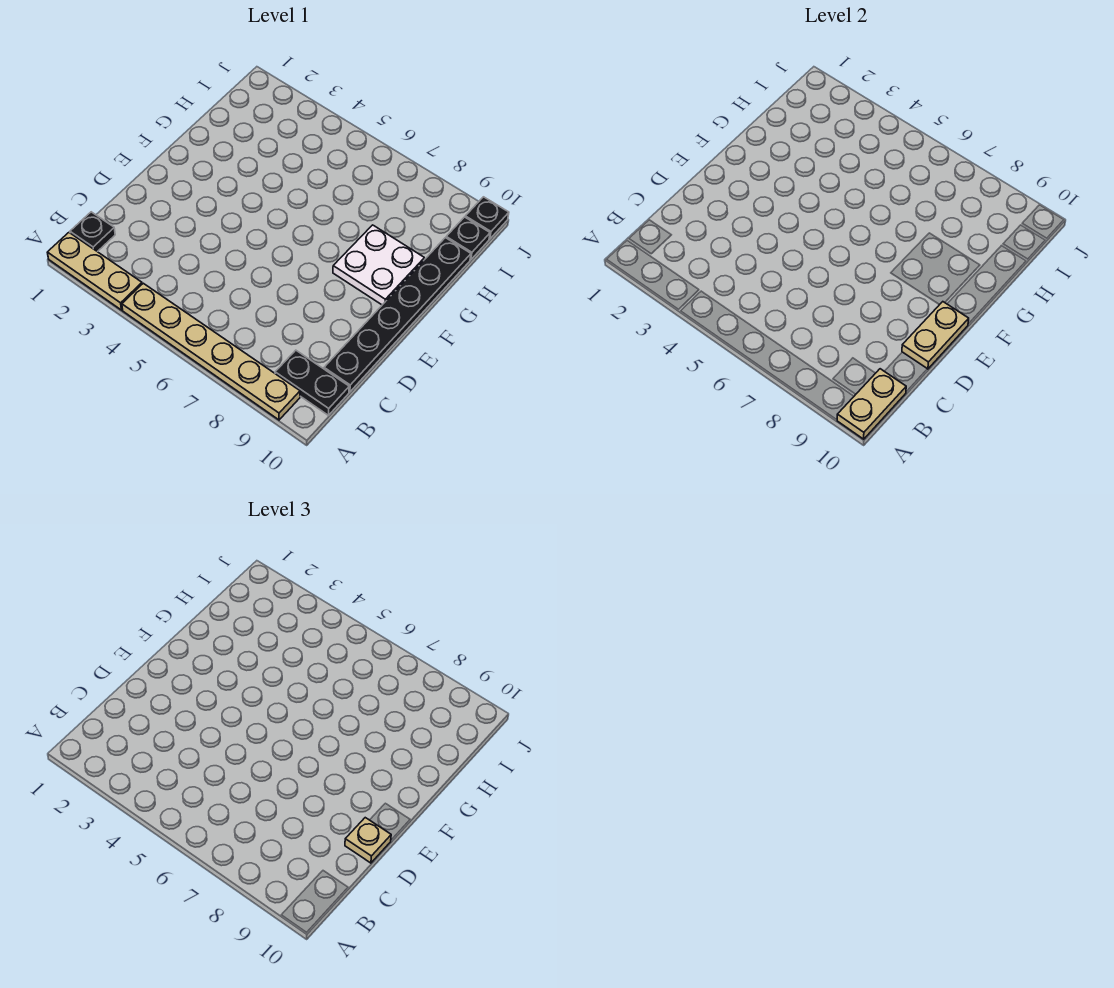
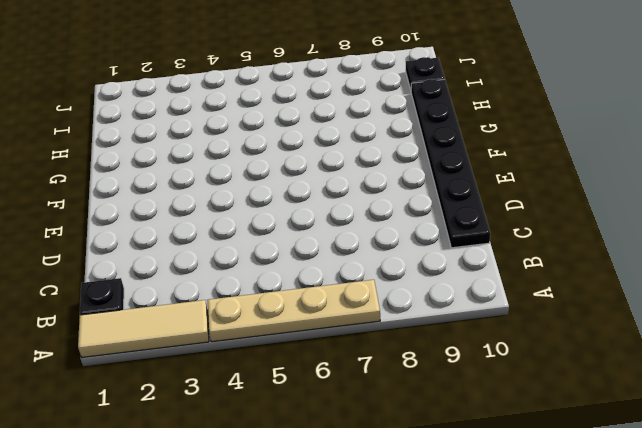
tan 1x3 tile [78,300,209,357] -> tan 1x3 plate [47,233,142,310]
tan 1x4 plate [207,280,380,342] -> tan 1x6 plate [122,283,300,420]
none -> black 1x2 plate [275,350,349,415]
none -> white 2x2 plate [333,225,424,305]

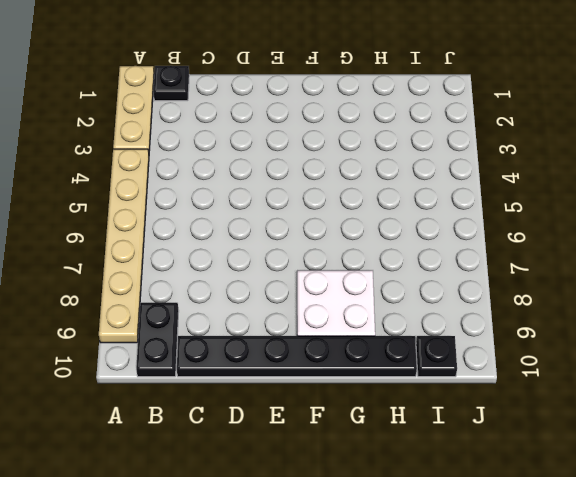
none -> black 1x1 plate [465,197,509,239]
none -> tan 1x2 plate [837,369,906,439]

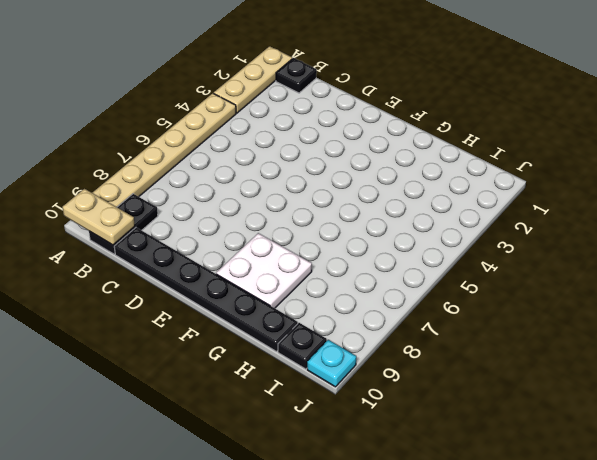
cyan 1x1 plate [307,340,356,387] -> black 1x1 plate [465,197,509,239]
none -> tan 1x2 plate [902,302,969,369]
none -> tan 1x1 plate [345,818,391,863]

